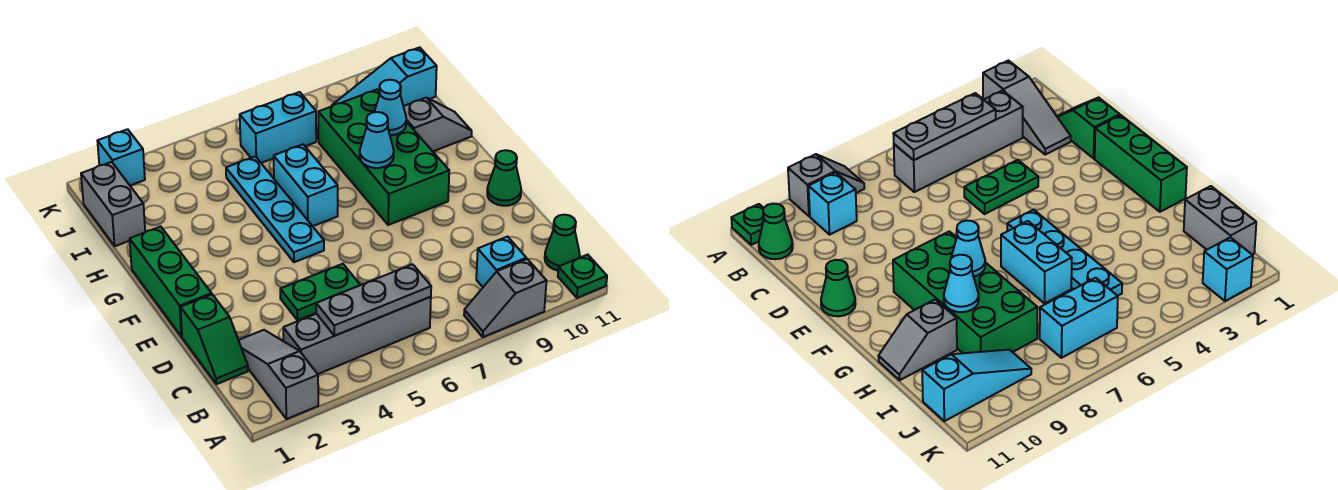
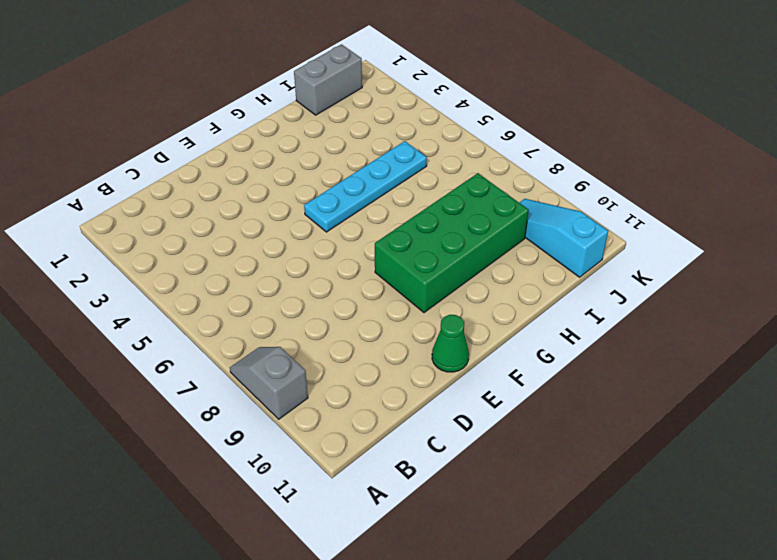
none -> grey 1x3 slope [239,330,318,419]
none -> green 1x1 plate [558,255,607,298]
none -> grey 1x4 brick [283,297,431,374]

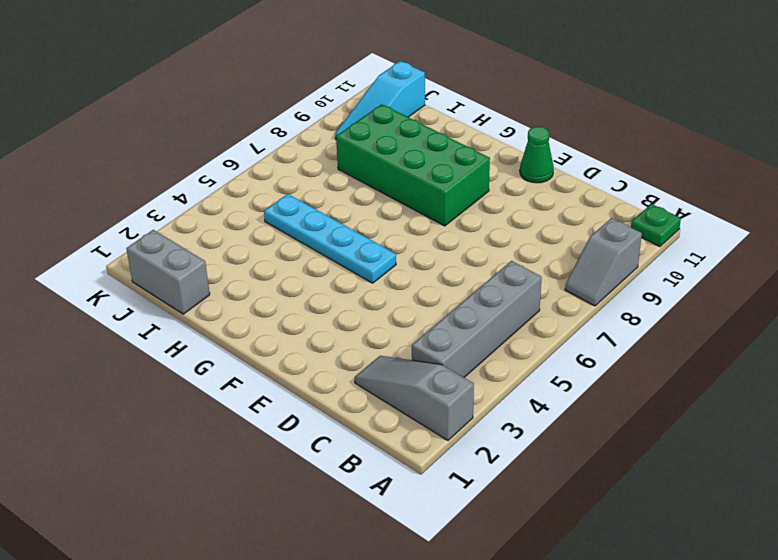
none -> cyan 1x1 brick [476,237,526,287]
none -> green 1x1 cone [545,215,580,270]
none -> green 1x2 slope [181,294,248,384]

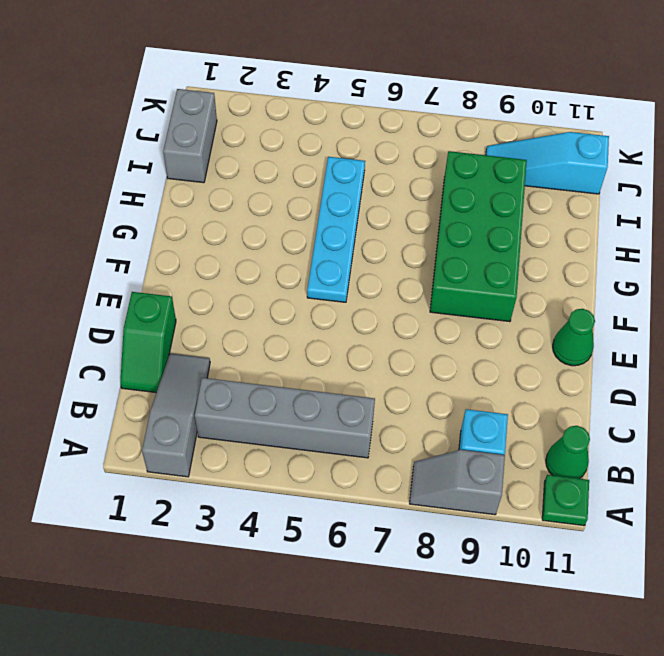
none -> green 1x2 plate [280,264,360,320]
none -> green 1x3 brick [130,227,212,337]
none -> cyan 1x2 brick [274,144,338,226]

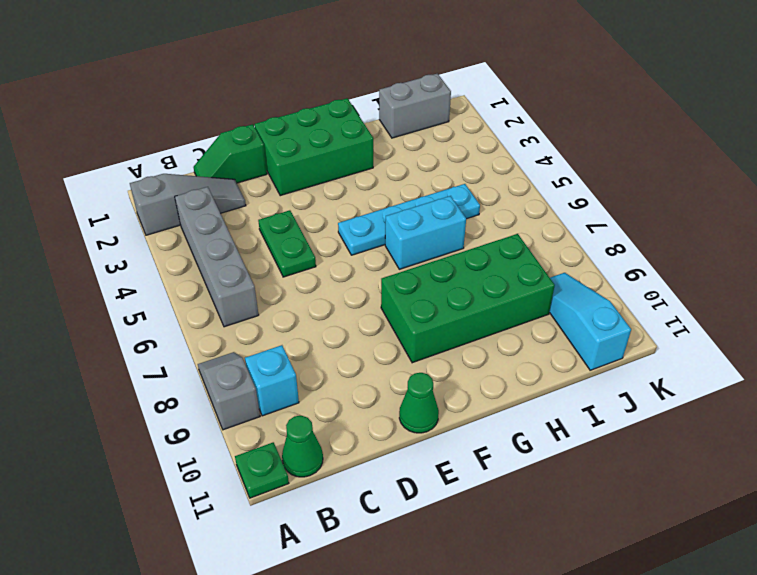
green 2x3 brick [255,98,373,196] -> green 1x3 brick [130,227,212,337]
none -> grey 1x2 slope [403,98,472,151]
none -> cyan 1x2 brick [240,92,316,163]
none -> cyan 1x1 brick [98,129,145,185]

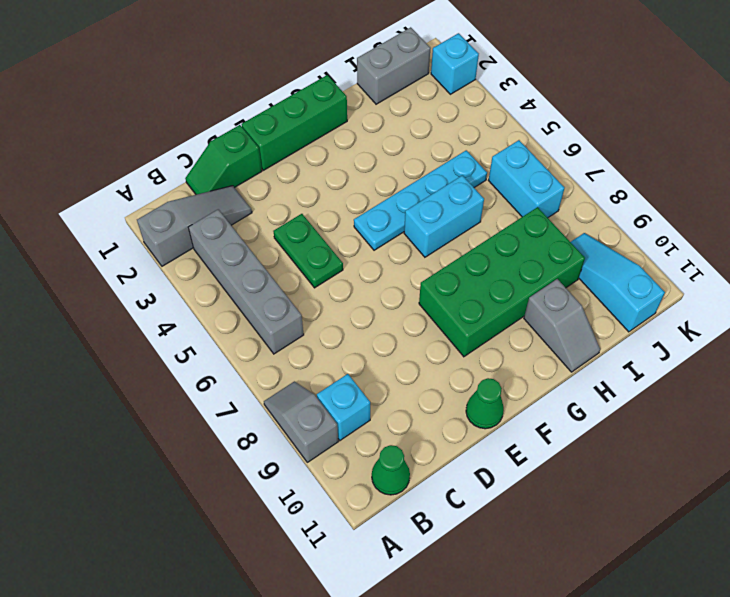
none -> green 1x1 plate [558,255,607,298]
none -> grey 1x3 plate [316,264,431,336]
none -> cyan 1x1 cone [360,112,394,168]

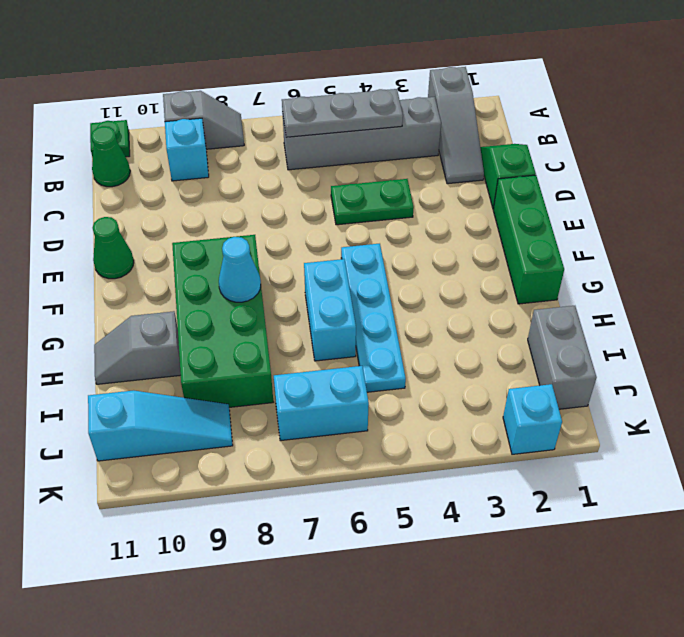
none -> cyan 1x1 cone [375,80,406,135]

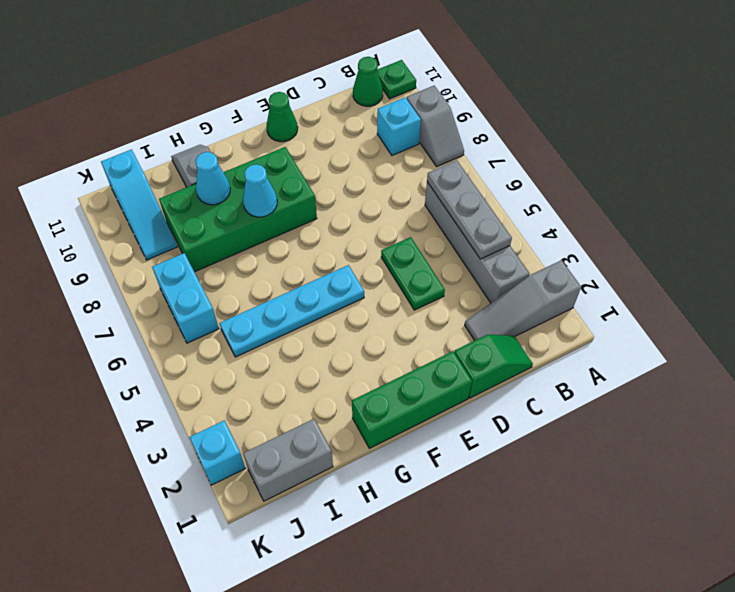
none -> cyan 1x2 brick [274,144,338,226]

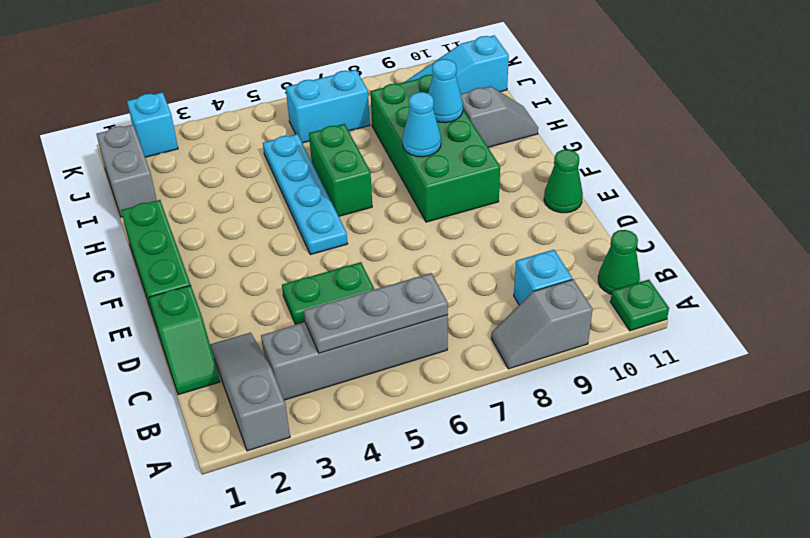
green 1x2 brick [309,124,372,216] -> cyan 1x2 brick [274,144,338,226]

